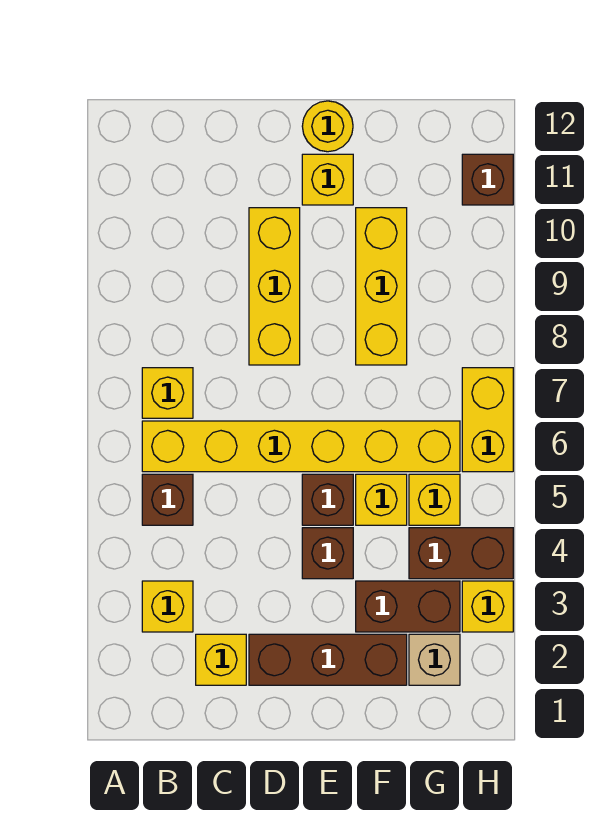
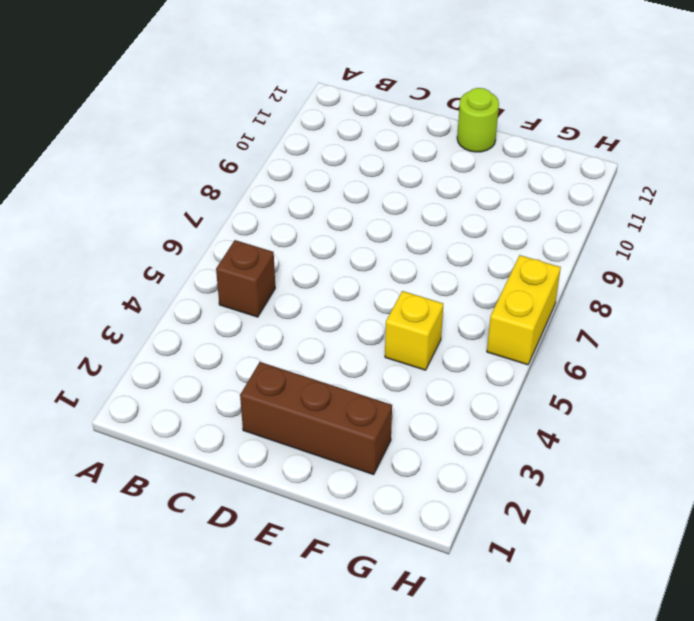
lime 1x1 round brick [457,88,499,152] -> yellow 1x1 round brick [302,101,353,152]
none -> yellow 1x1 brick [142,581,193,632]
none -> yellow 1x6 brick [142,421,460,472]
none -> yellow 1x1 brick [142,368,193,418]

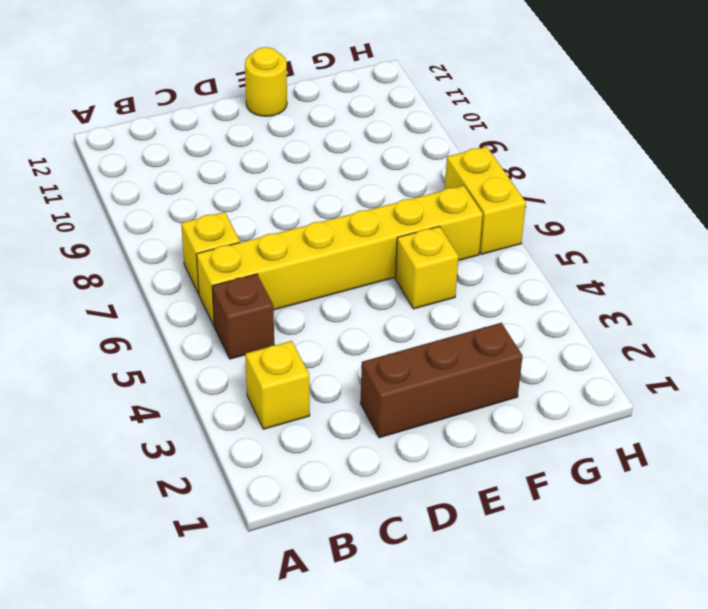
none -> yellow 1x1 brick [196,634,246,685]
none -> yellow 1x3 brick [249,208,300,365]
none -> brown 1x1 brick [302,528,353,579]

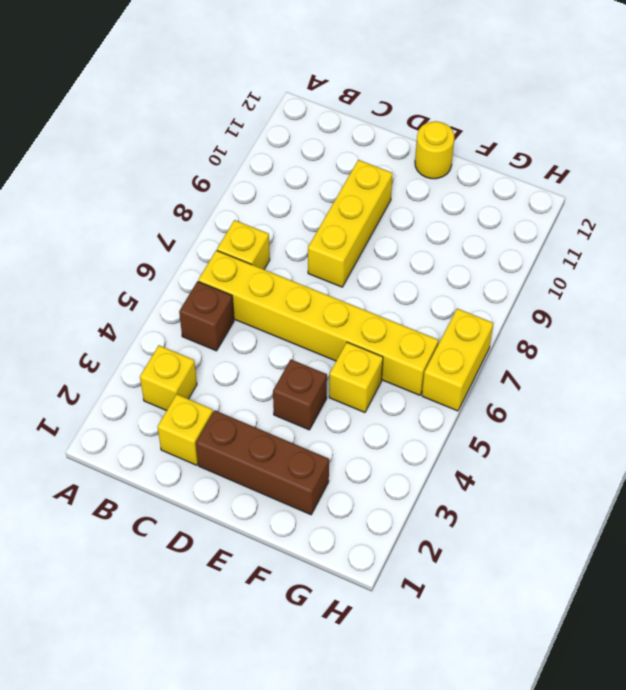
none -> brown 1x1 brick [302,474,353,525]
none -> yellow 1x1 brick [302,154,353,205]
none -> brown 1x2 brick [356,581,460,632]

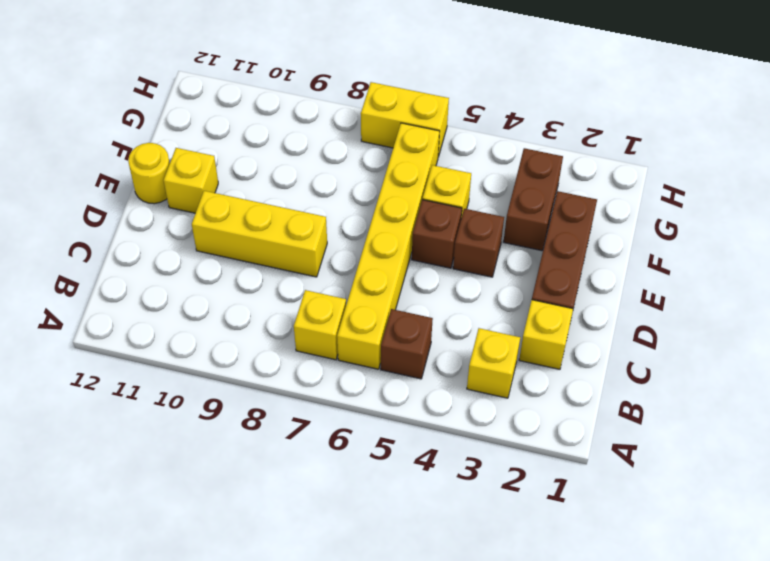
none -> yellow 1x3 brick [356,208,407,365]
none -> tan 1x1 brick [409,634,460,685]
none -> brown 1x2 brick [409,528,513,579]

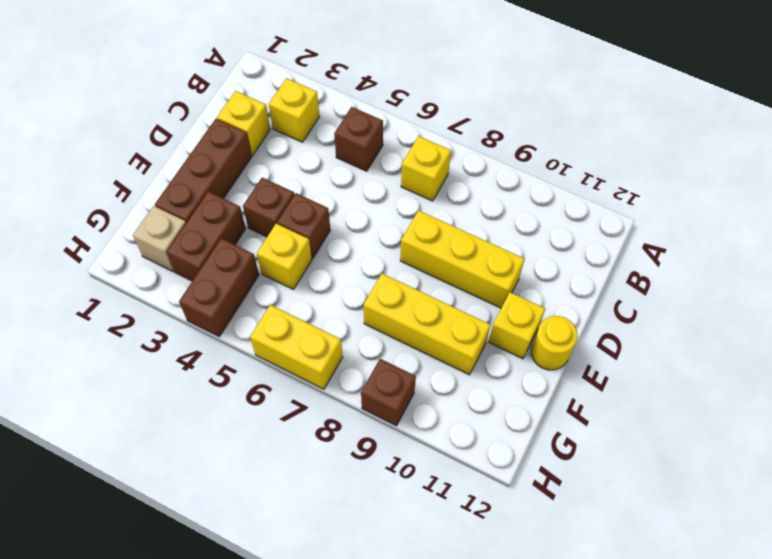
brown 1x1 brick [361,359,416,426] -> brown 1x1 brick moved to [462,154,513,205]
none -> yellow 1x6 brick [142,421,460,472]
none -> yellow 1x1 brick [409,474,460,525]
none -> yellow 1x1 brick [462,581,513,632]

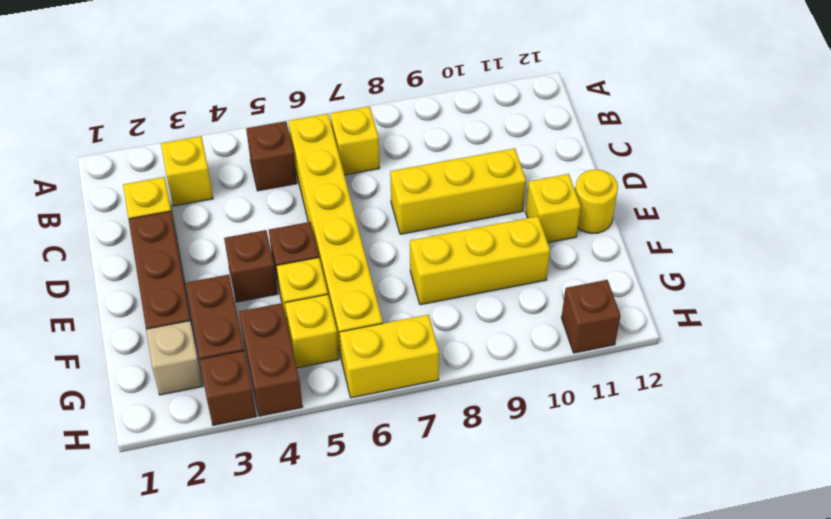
brown 1x1 brick [200,351,256,425] -> yellow 1x1 brick [462,581,513,632]

